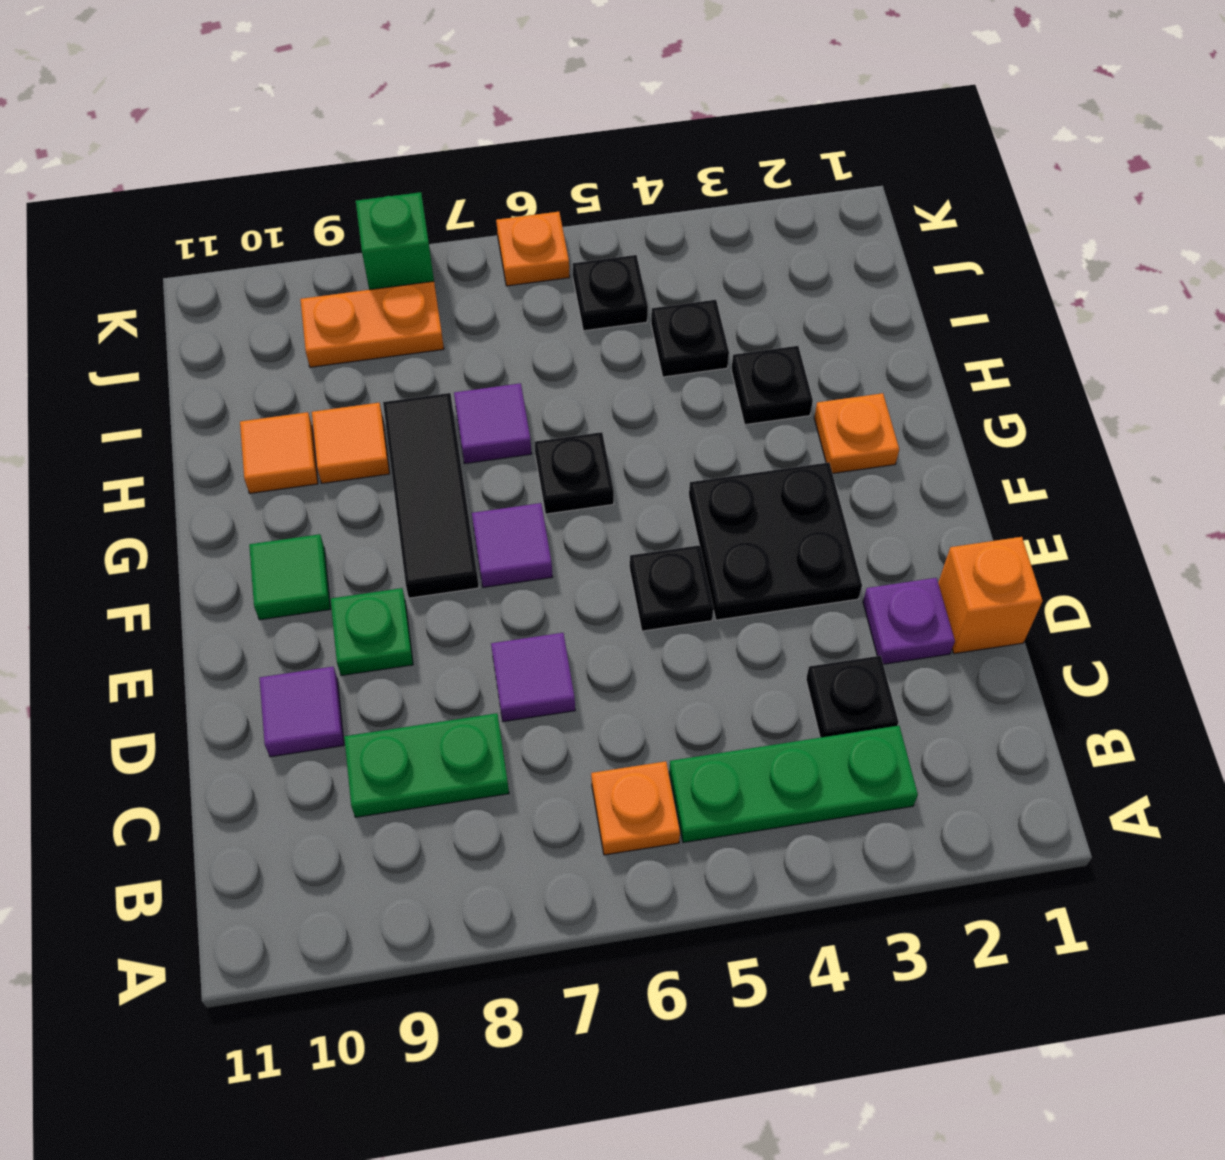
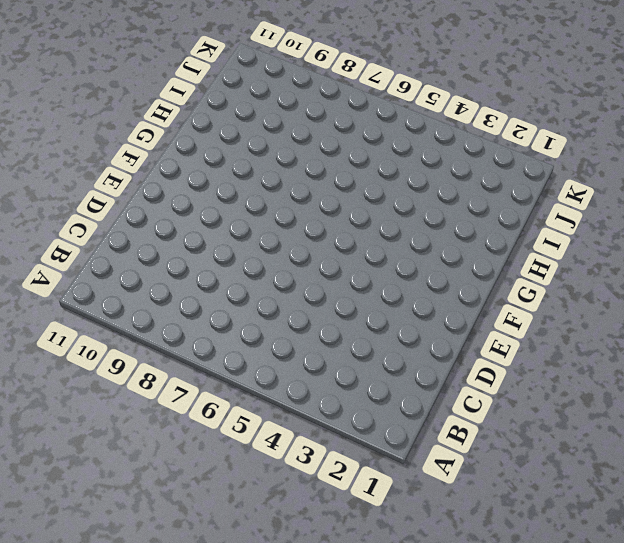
none -> green 1x3 plate [669,726,918,843]
none -> orange 1x1 plate [591,761,680,855]
none -> black 1x1 plate [806,656,898,738]

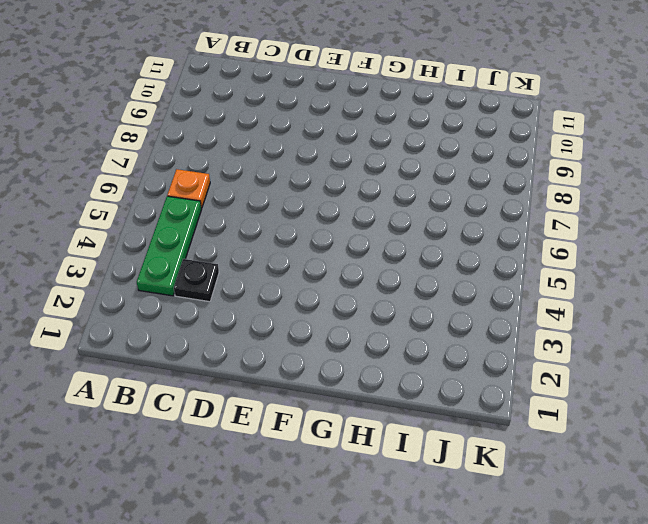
none -> green 1x2 plate [344,713,509,817]
none -> orange 1x1 brick [938,537,1043,654]
none -> purple 1x1 plate [863,578,955,664]

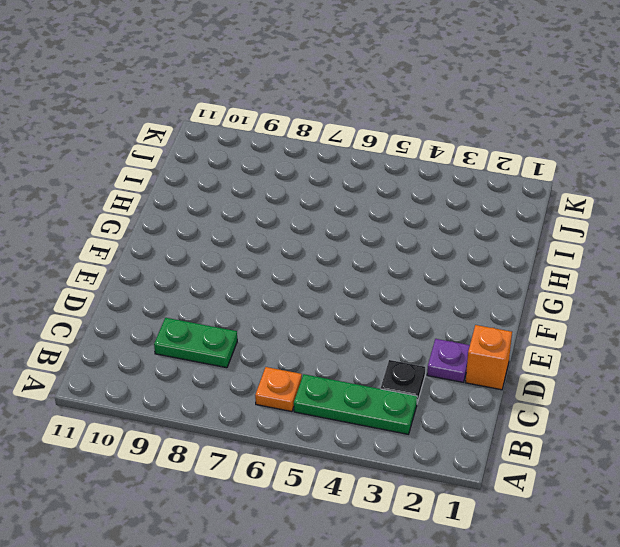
none -> purple 1x1 tile [491,633,575,722]
none -> purple 1x1 tile [260,667,344,757]
none -> black 2x2 plate [689,462,862,620]

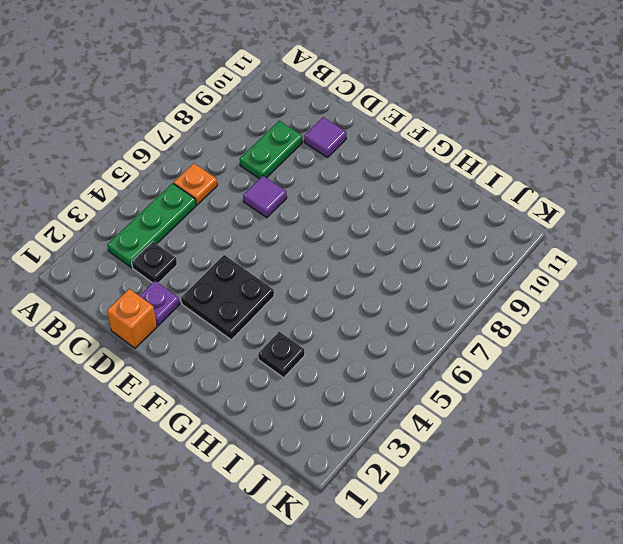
none -> black 1x1 plate [630,545,714,631]
none -> green 1x1 plate [331,588,413,676]
none -> purple 1x1 tile [472,503,553,587]

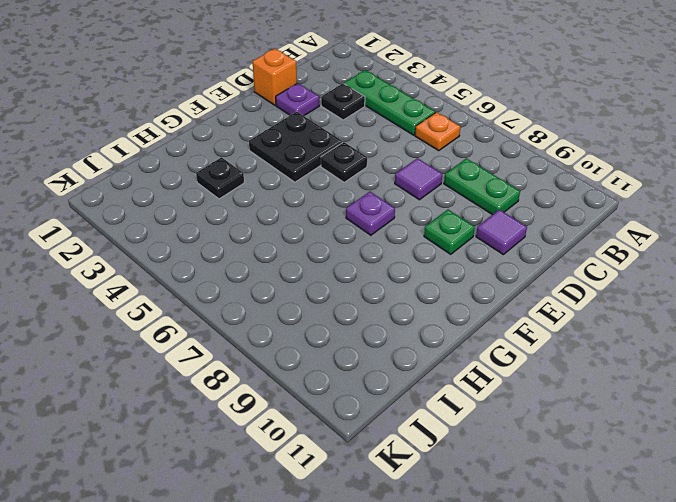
purple 1x1 plate [346,192,395,235] -> purple 1x1 tile [472,503,553,587]
none -> black 1x3 tile [383,393,479,598]
none -> green 1x1 tile [249,534,330,620]
none -> orange 1x1 plate [814,393,899,473]

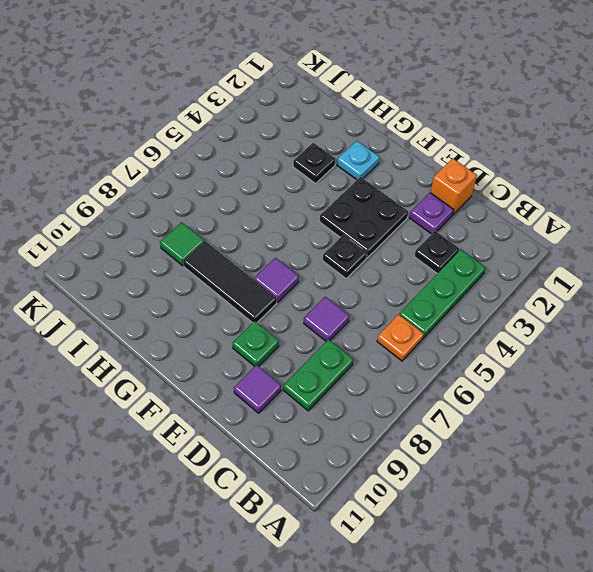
cyan 1x1 plate [337,141,379,180] -> orange 1x1 plate [814,393,899,473]
green 1x1 tile [160,222,204,266] -> green 1x1 tile moved to [249,534,330,620]
none -> black 1x1 plate [535,432,614,514]
none -> purple 1x1 tile [454,383,532,464]
none -> orange 1x1 tile [312,403,390,483]

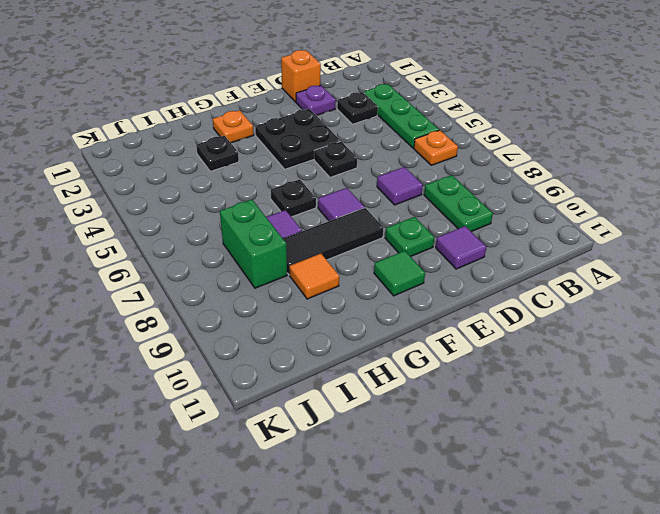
green 1x2 brick [220,200,287,288] -> none
none -> orange 1x1 tile [240,412,318,493]
none -> black 1x1 plate [651,300,729,377]
none -> black 1x1 plate [573,255,648,331]

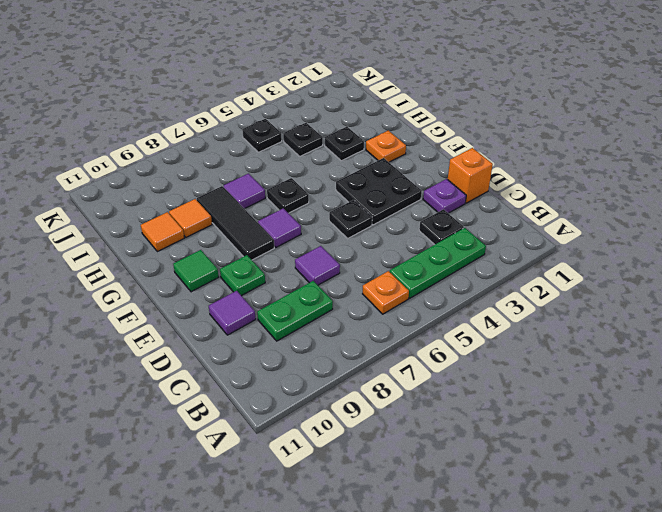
none -> orange 1x2 plate [300,281,444,367]
none -> orange 1x1 plate [496,212,570,286]
none -> green 1x1 brick [356,192,434,290]

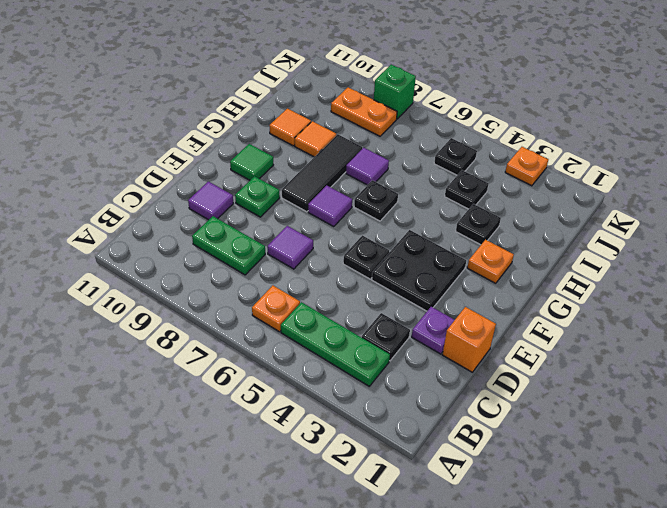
orange 1x1 plate [505,147,548,186] -> orange 1x1 plate moved to [496,212,570,286]

